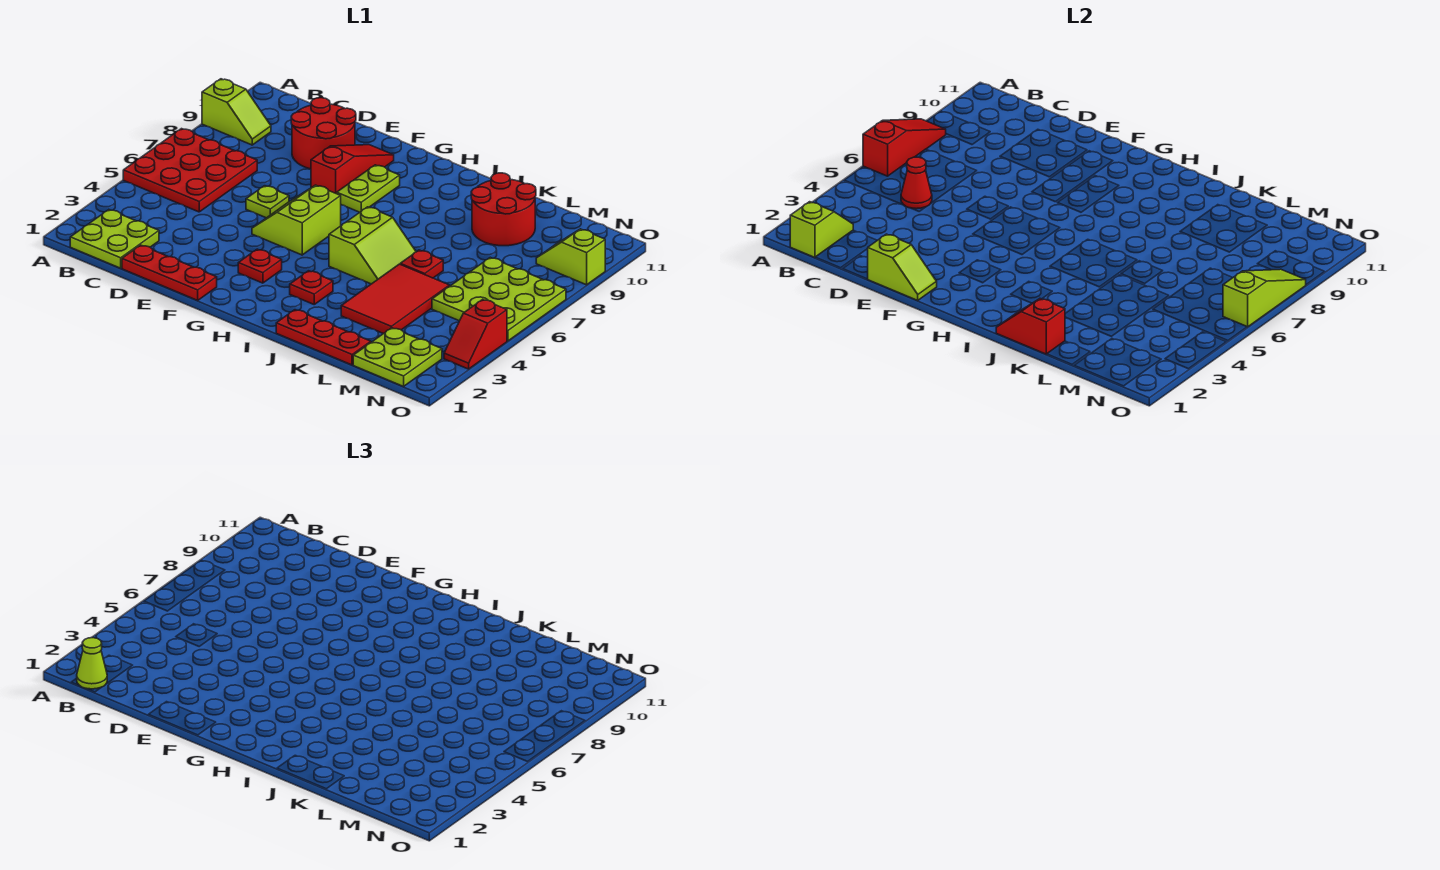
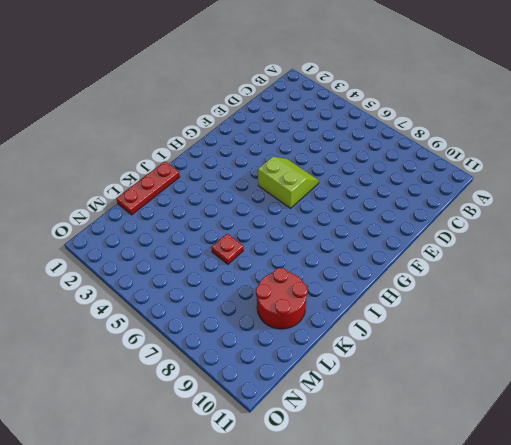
none -> red 3x3 plate [123,129,257,212]
none -> lime 1x2 slope [202,79,271,145]
none -> lime 2x2 plate [70,210,159,268]

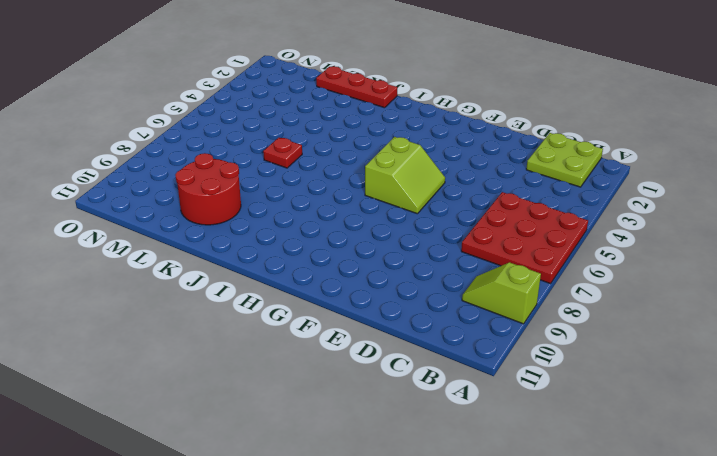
none -> red 1x3 plate [122,245,217,300]
none -> red 2x2 round brick [291,98,356,169]
none -> lime 1x1 plate [246,186,289,218]

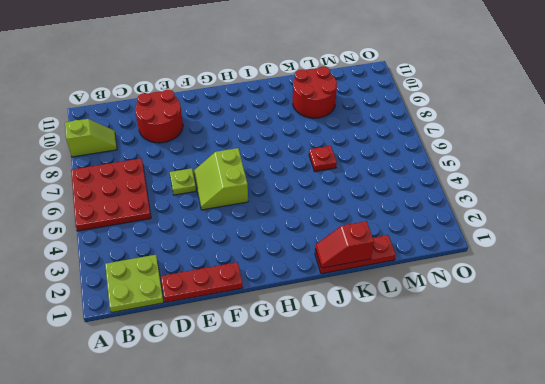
none -> red 1x3 slope [311,145,394,194]
none -> red 1x1 plate [238,249,282,283]
none -> lime 1x2 plate [337,165,400,212]

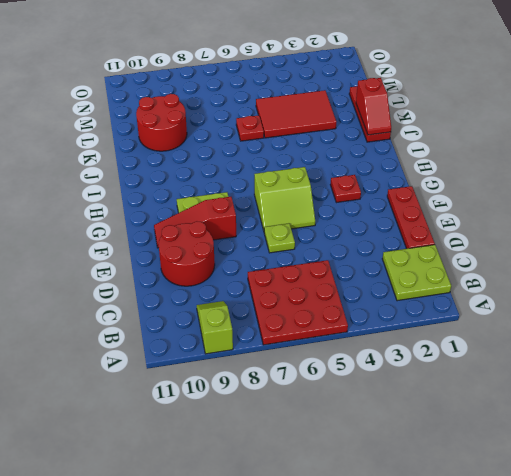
none -> red 1x1 plate [290,271,333,304]
none -> lime 2x2 slope [329,207,416,284]
none -> lime 2x2 plate [353,328,442,386]

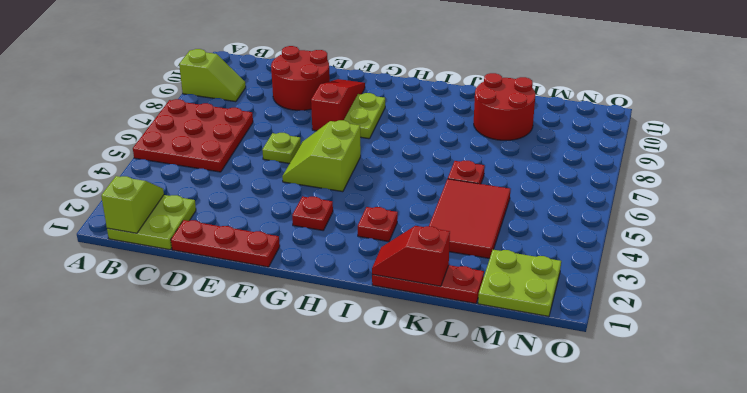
none -> lime 2x2 slope [329,207,416,284]
none -> lime 3x3 plate [432,258,566,341]
none -> lime 1x2 slope [536,229,605,285]

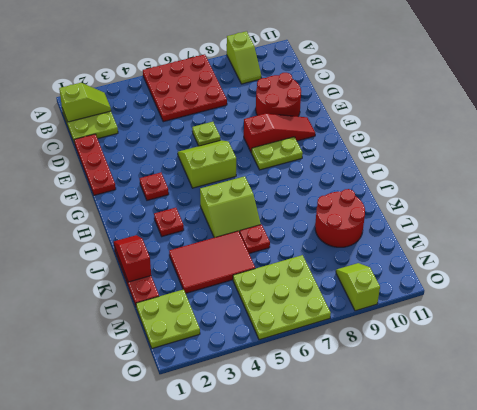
none -> red 1x2 slope [444,300,507,369]
none -> red 1x3 slope [863,119,946,176]
none -> red 1x1 cone [901,157,932,209]

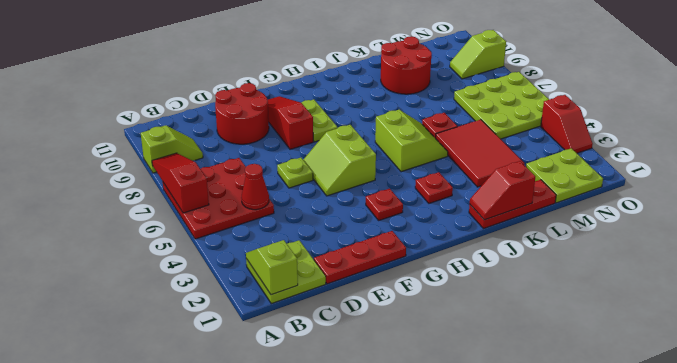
none -> lime 1x2 slope [867,234,937,300]
none -> lime 1x3 slope [1223,269,1306,327]
none -> lime 1x1 cone [77,638,107,689]

